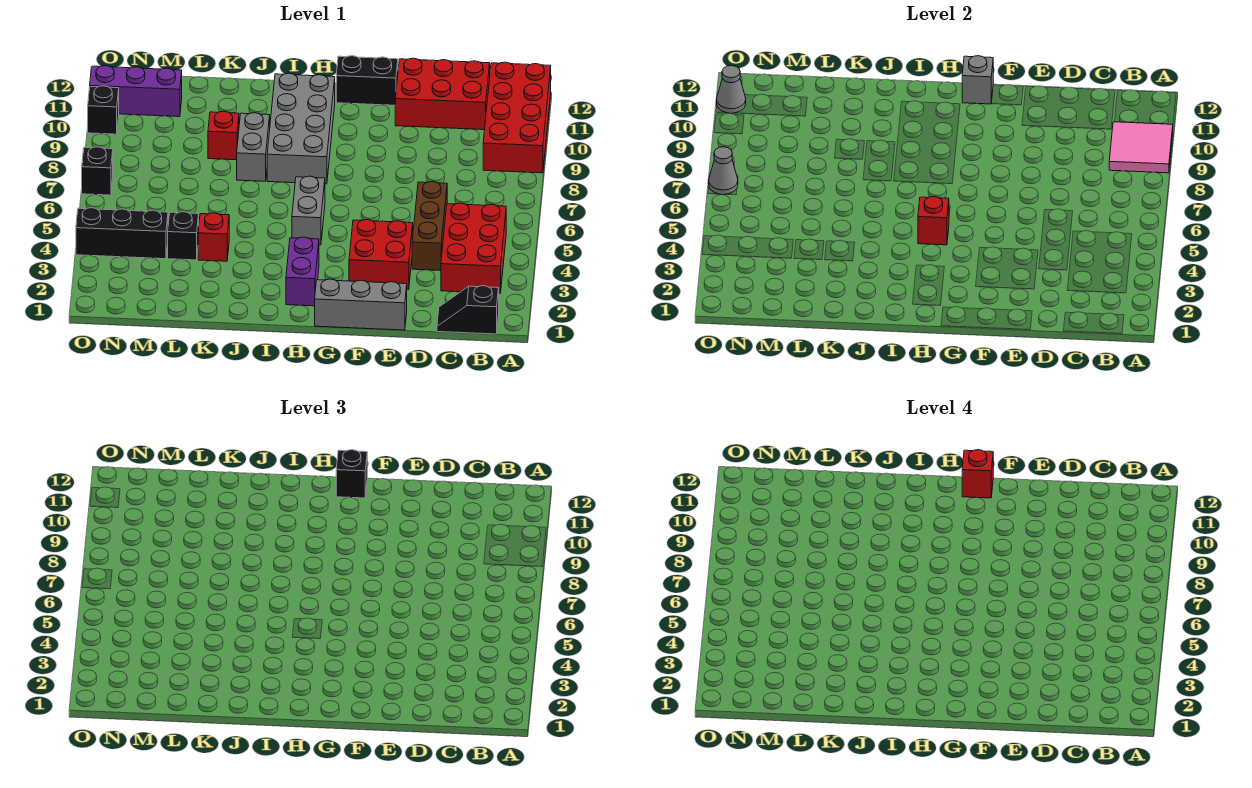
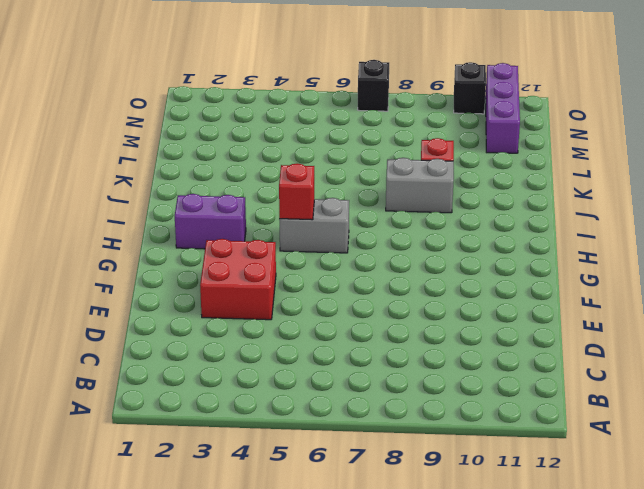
none -> red 2x4 brick [483,62,551,173]
none -> black 1x2 slope [437,286,499,334]
none -> red 2x3 brick [441,203,506,293]

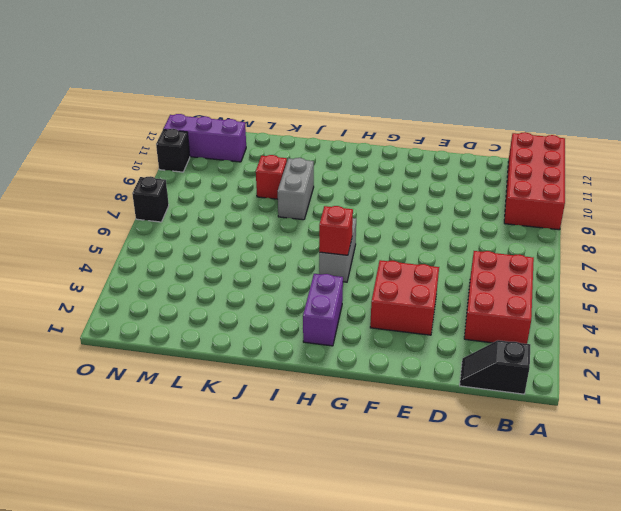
none -> red 2x3 brick [395,58,490,130]
none -> brown 1x3 brick [412,182,447,271]
none -> grey 1x3 brick [315,279,407,330]

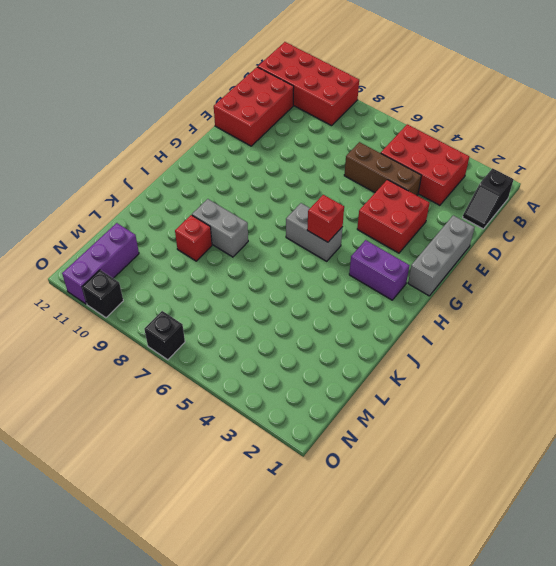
none -> black 1x2 brick [336,56,398,105]
none -> grey 2x4 brick [267,73,335,184]
none -> red 1x1 brick [198,213,229,261]

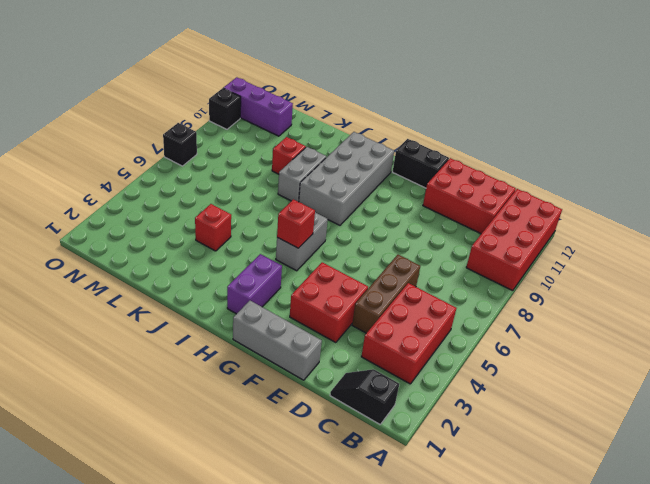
none -> black 1x1 brick [168,212,199,260]
none -> black 1x3 brick [76,208,168,259]
none -> pink 2x2 tile [1109,122,1173,173]

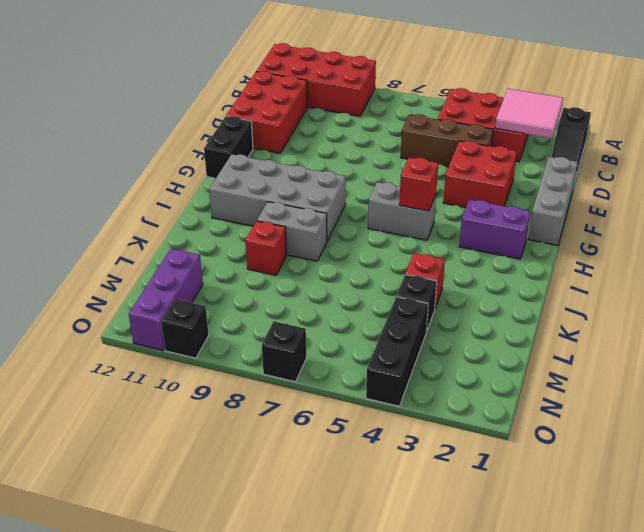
pink 2x2 tile [495,89,563,138] -> pink 2x2 tile moved to [1109,122,1173,173]
none -> grey 1x1 brick [962,56,993,104]
none -> grey 1x1 cone [709,147,738,195]
none -> grey 1x1 cone [717,66,746,113]

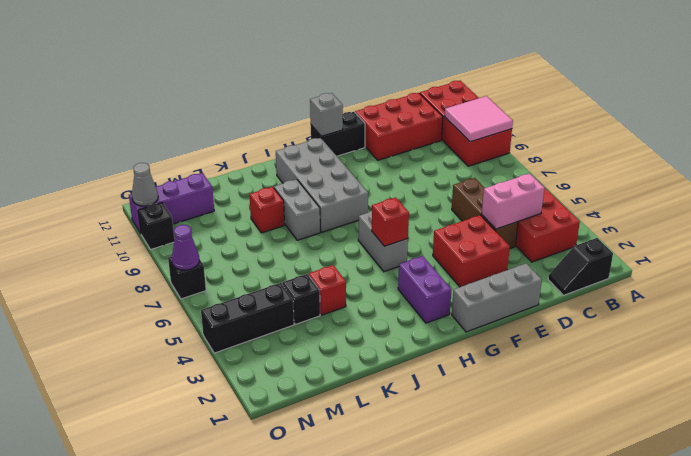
pink 1x2 brick [482,174,544,229] -> none
purple 1x1 cone [172,225,199,270] -> grey 1x1 cone [709,147,738,195]
none -> black 1x1 brick [336,450,367,498]
none -> red 1x1 brick [962,450,993,498]

